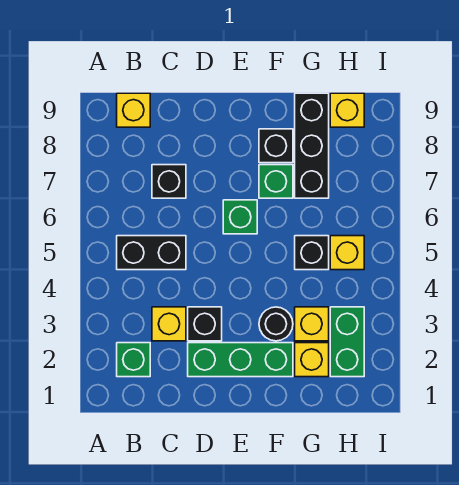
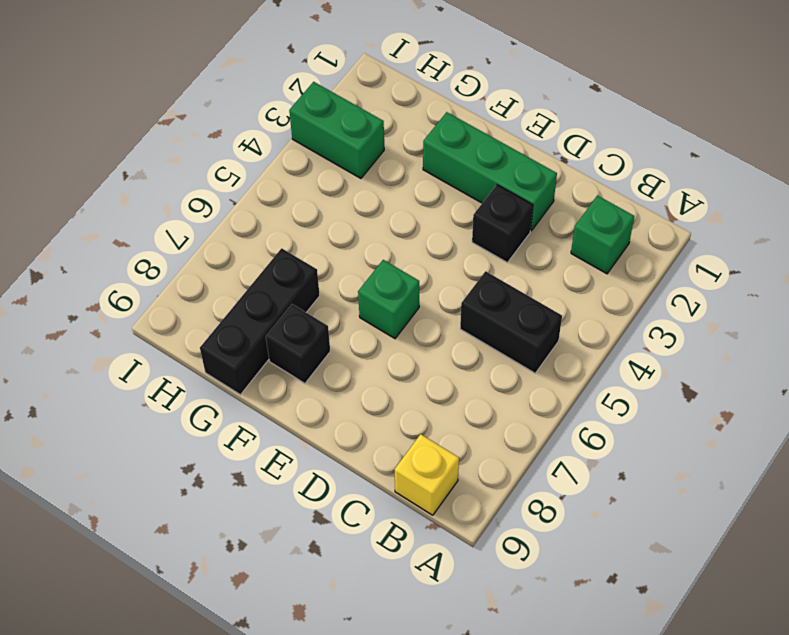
green 1x2 brick [289,82,384,178] -> green 1x2 brick turned to [330,307,364,377]
none -> yellow 1x1 brick [152,307,186,341]
none -> black 1x1 brick [152,165,186,198]
none -> black 1x1 round brick [259,307,293,341]

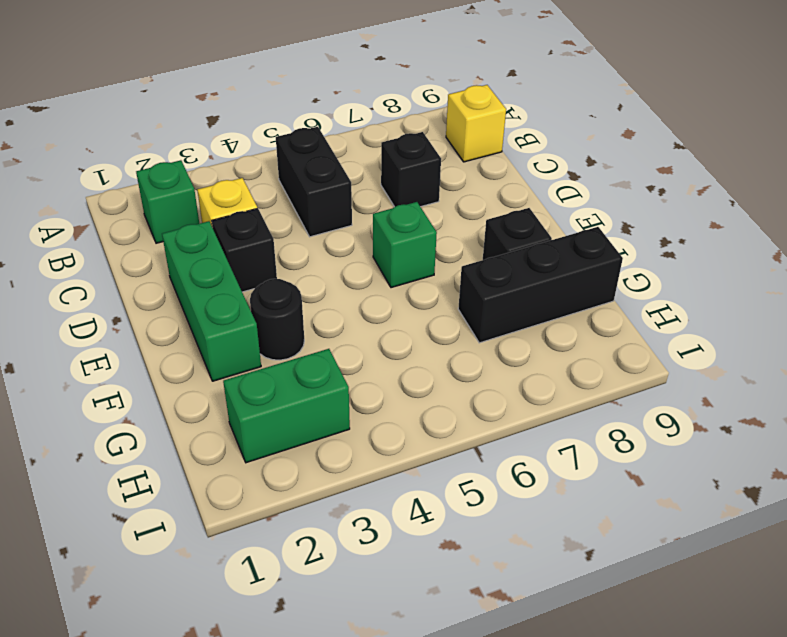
none -> green 1x1 brick [259,165,293,198]
none -> yellow 1x1 brick [295,343,329,377]
none -> yellow 1x1 brick [295,307,329,341]

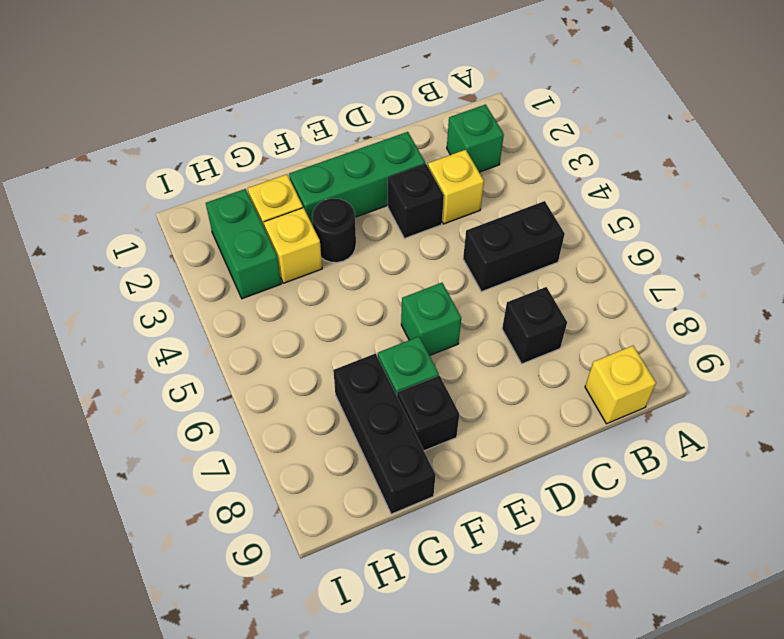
none -> black 1x1 brick [295,236,329,270]
none -> yellow 1x1 brick [330,236,364,270]
none -> yellow 1x1 brick [330,93,364,127]

